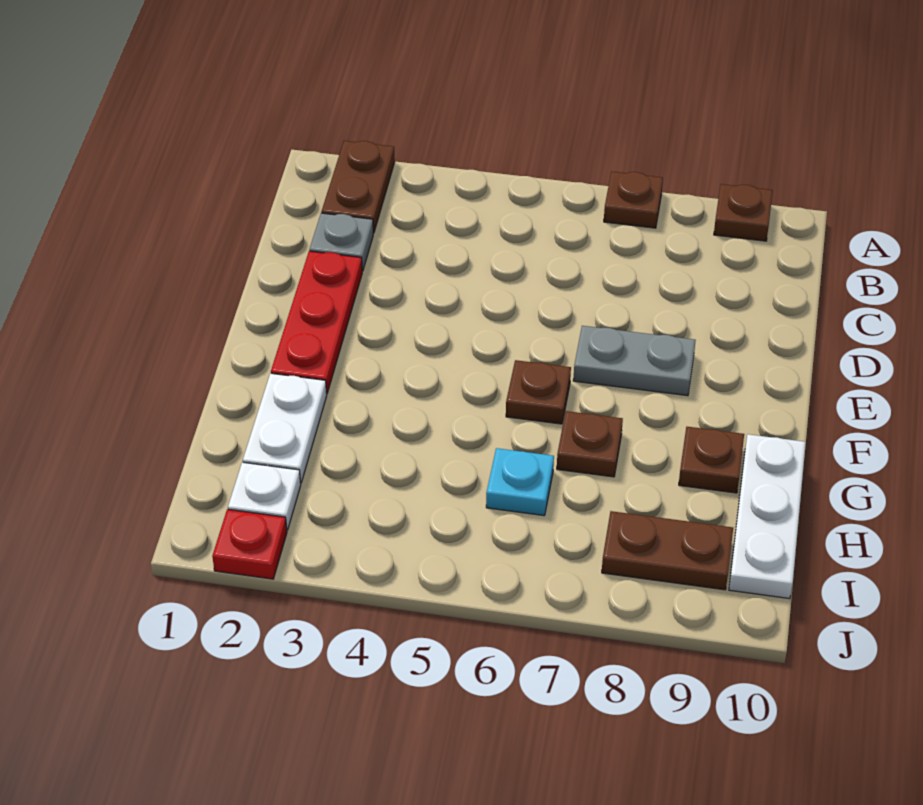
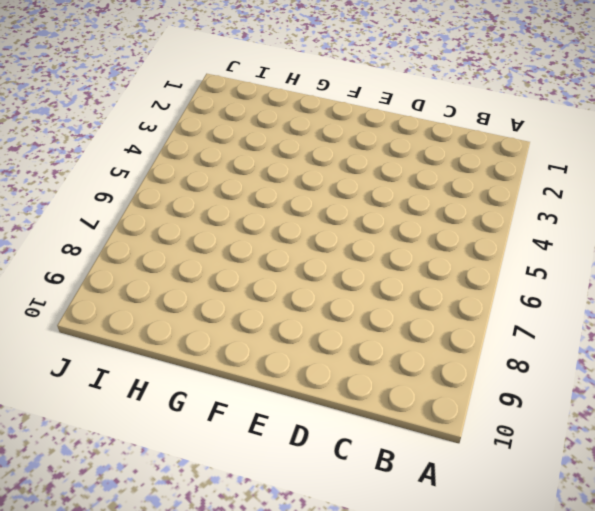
none -> brown 1x2 plate [321,141,395,233]
none -> brown 1x1 plate [604,172,663,228]
none -> brown 1x1 plate [714,184,773,241]

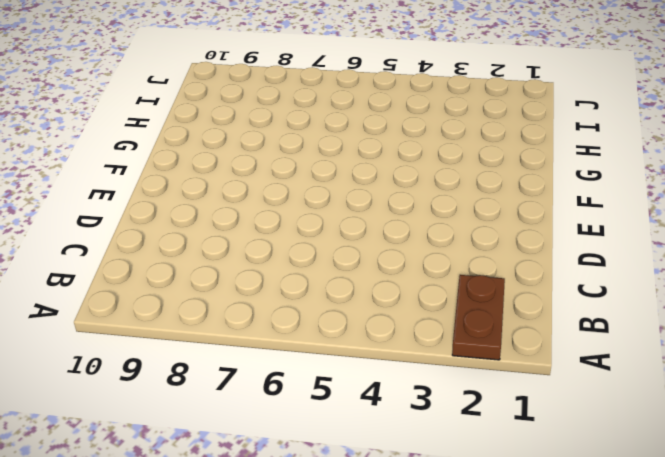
none -> brown 1x1 plate [604,172,663,228]
none -> brown 1x1 plate [714,184,773,241]
none -> grey 1x1 plate [309,213,373,271]

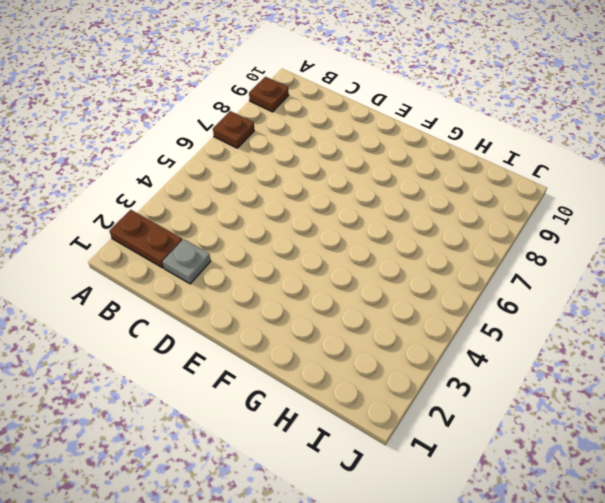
none -> red 1x3 plate [271,251,362,393]
none -> grey 1x2 plate [573,326,696,396]
none -> brown 1x1 plate [506,360,571,424]

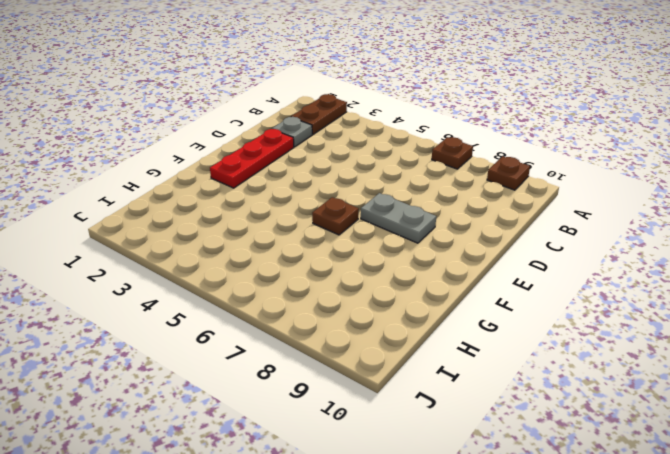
none -> white 1x2 plate [243,373,327,483]
none -> brown 1x1 plate [557,411,623,477]
none -> brown 1x1 plate [679,427,744,493]

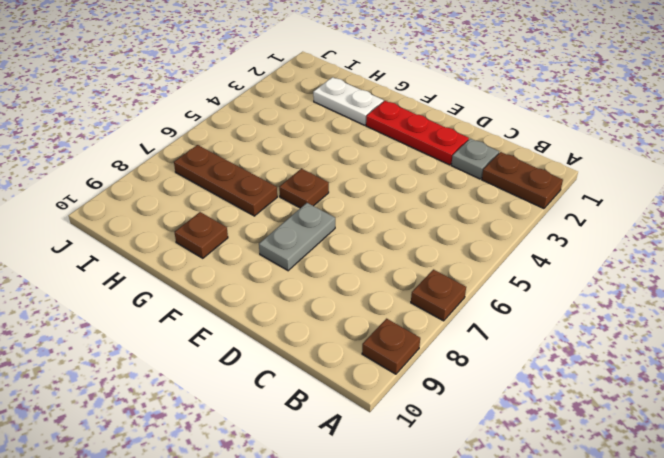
brown 1x3 plate [174,145,277,216] -> brown 1x1 plate [557,411,623,477]
none -> white 1x3 plate [729,434,806,599]
none -> cyan 1x1 plate [486,448,554,516]
none -> white 1x1 plate [228,462,301,530]

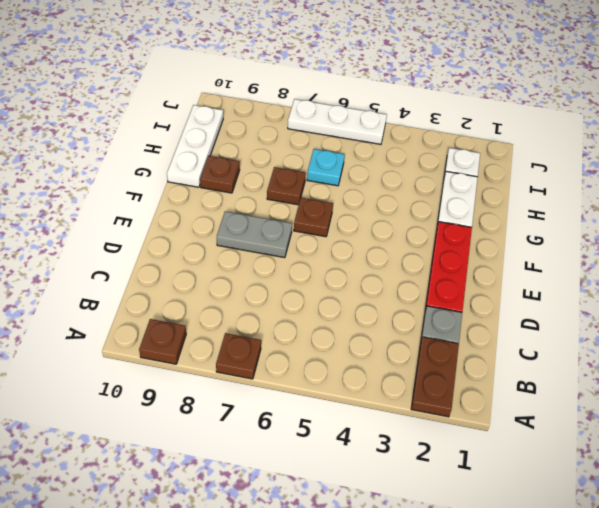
white 1x3 plate [288,99,387,144] -> none
none -> brown 1x2 plate [602,511,733,590]
none -> red 1x1 plate [212,509,287,579]

